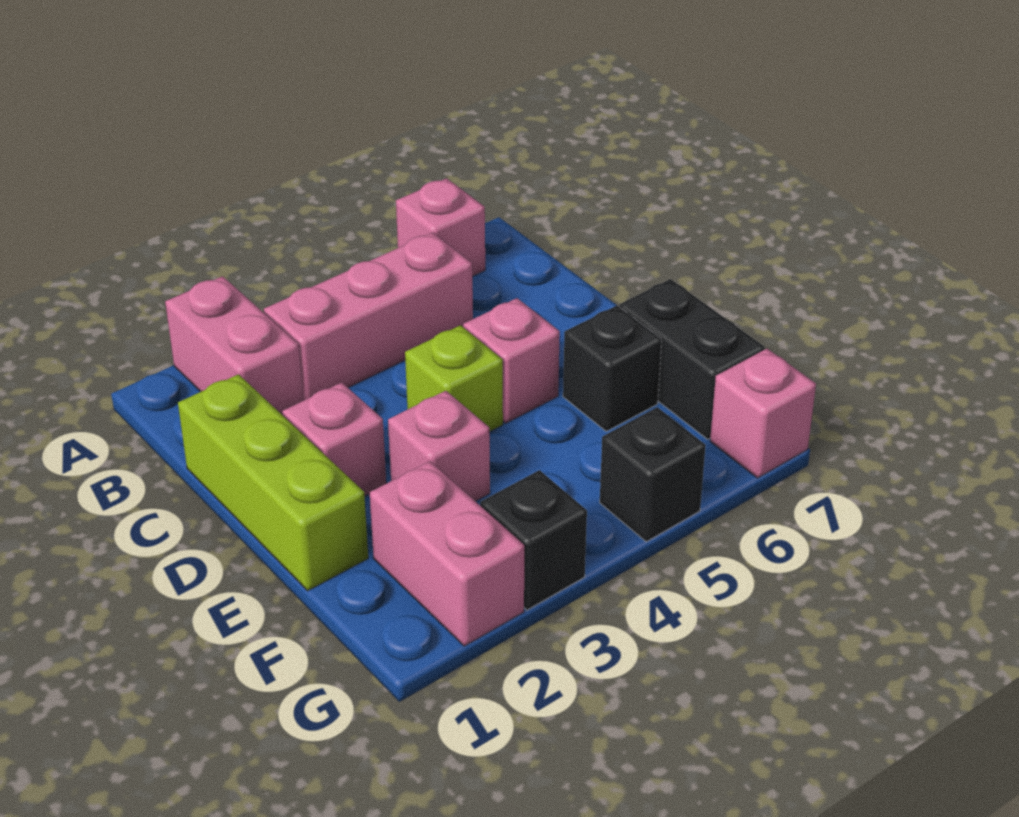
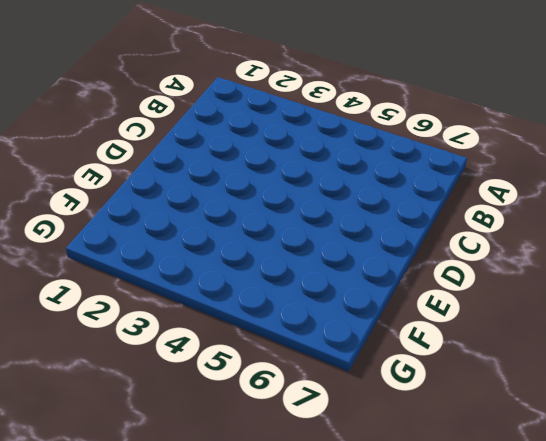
none -> pink 1x2 brick [165,276,303,415]
none -> pink 1x1 brick [396,178,485,276]
none -> pink 1x3 brick [264,233,473,401]

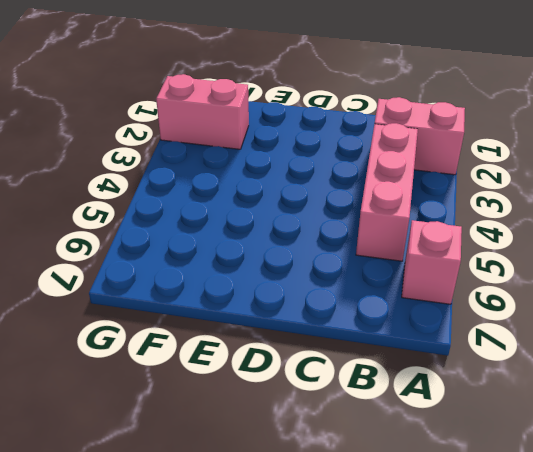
none -> lime 1x3 brick [178,374,368,591]
none -> pink 1x1 brick [282,382,386,496]
none -> lime 1x1 brick [405,325,503,432]

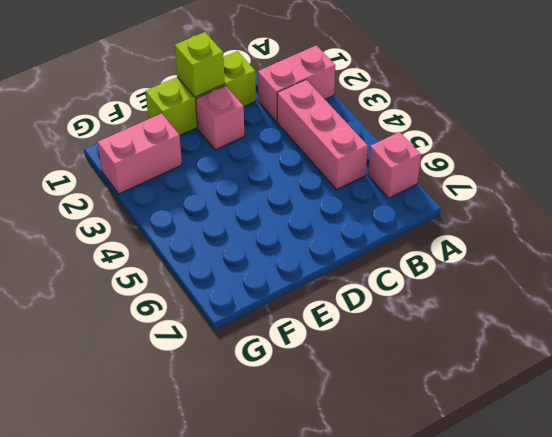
lime 1x1 brick [175,32,225,97] -> lime 1x1 brick moved to [405,325,503,432]
none -> pink 1x1 brick [463,298,560,423]
none -> pink 1x1 brick [388,391,490,501]
none -> black 1x1 brick [563,306,662,431]

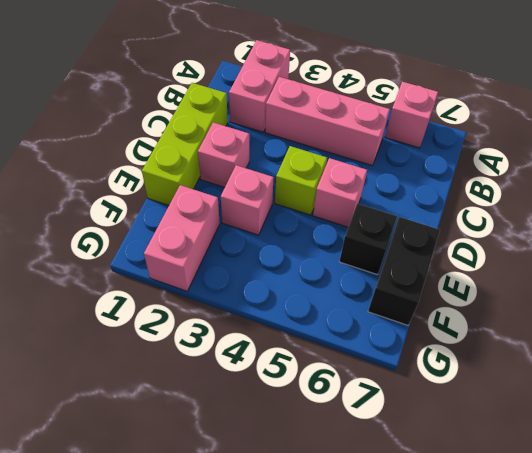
none -> black 1x1 brick [480,470,587,610]
none -> black 1x1 brick [600,407,706,542]
none -> pink 1x1 brick [710,349,816,478]

